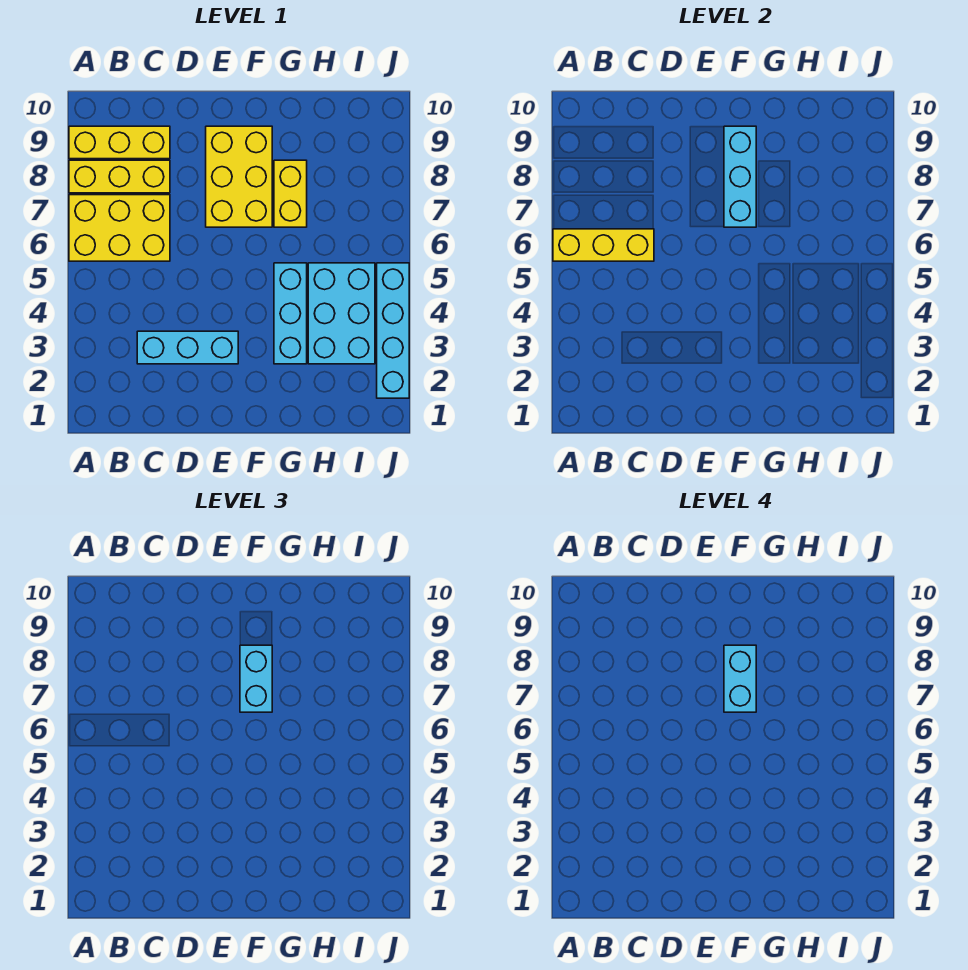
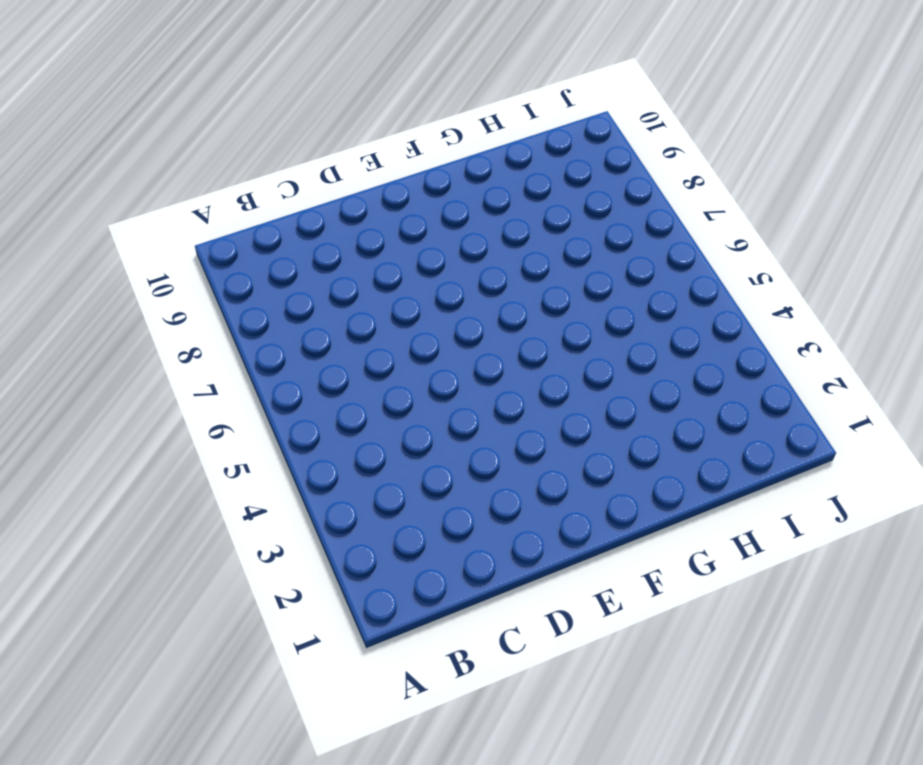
none -> yellow 2x3 brick [69,195,170,261]
none -> yellow 1x3 brick [69,160,170,193]
none -> yellow 1x3 brick [69,126,170,159]

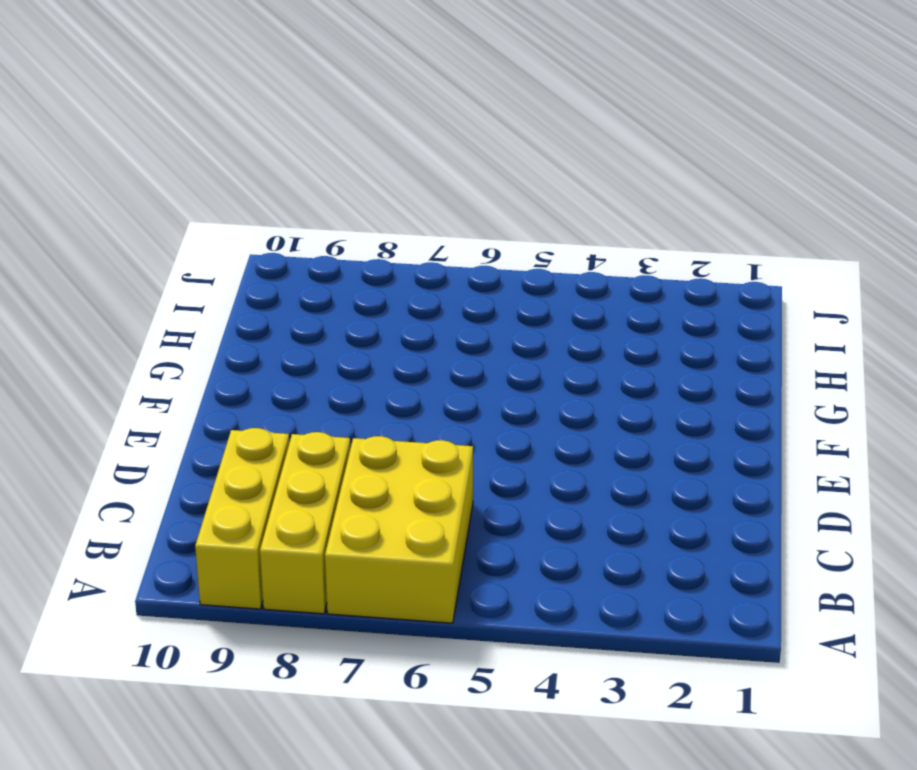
none -> cyan 1x3 brick [137,331,238,364]
none -> yellow 2x3 brick [206,126,272,227]
none -> cyan 1x3 brick [274,263,307,364]

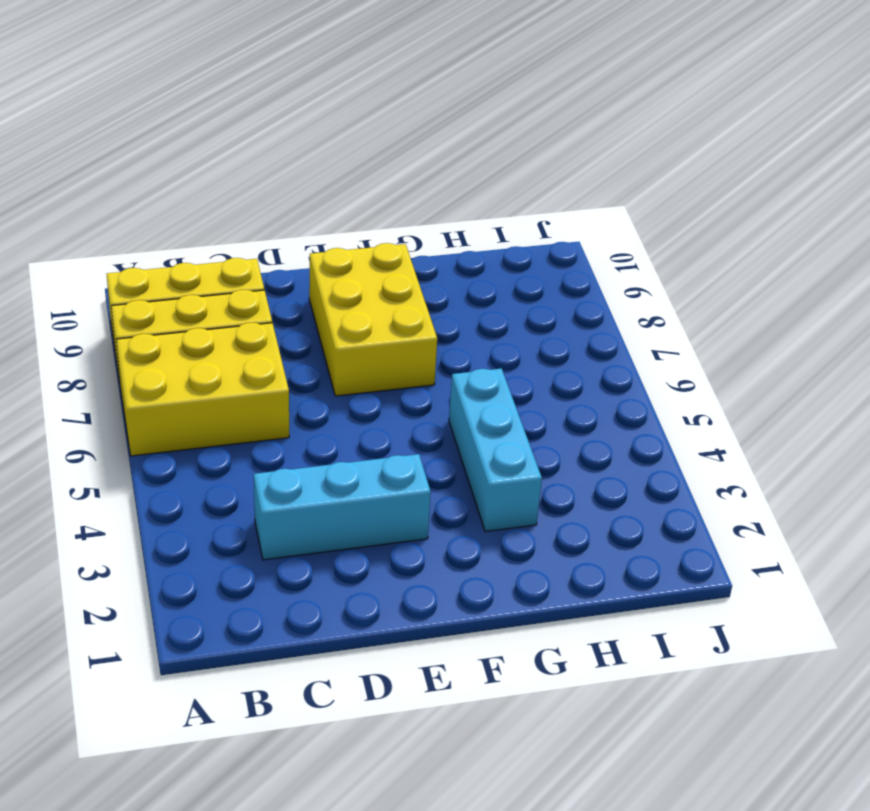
none -> yellow 1x2 brick [274,160,307,227]
none -> cyan 2x3 brick [308,263,375,364]
none -> cyan 1x4 brick [377,263,409,398]

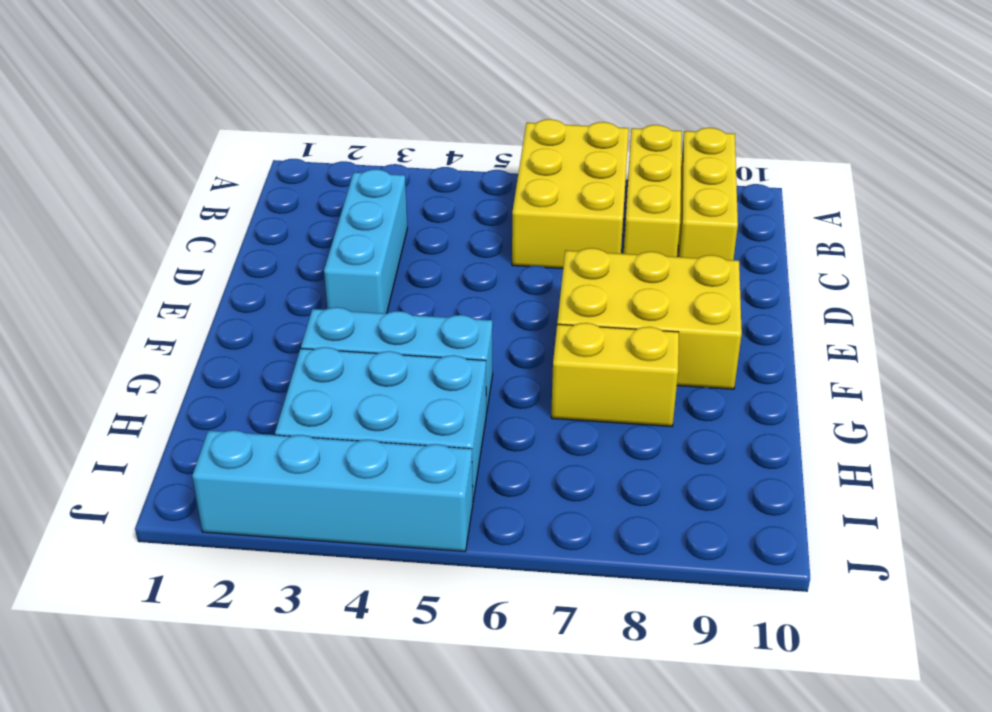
none -> yellow 1x3 brick [553,229,654,261]
none -> cyan 1x3 brick [724,126,756,227]
none -> cyan 1x2 brick [240,645,272,712]

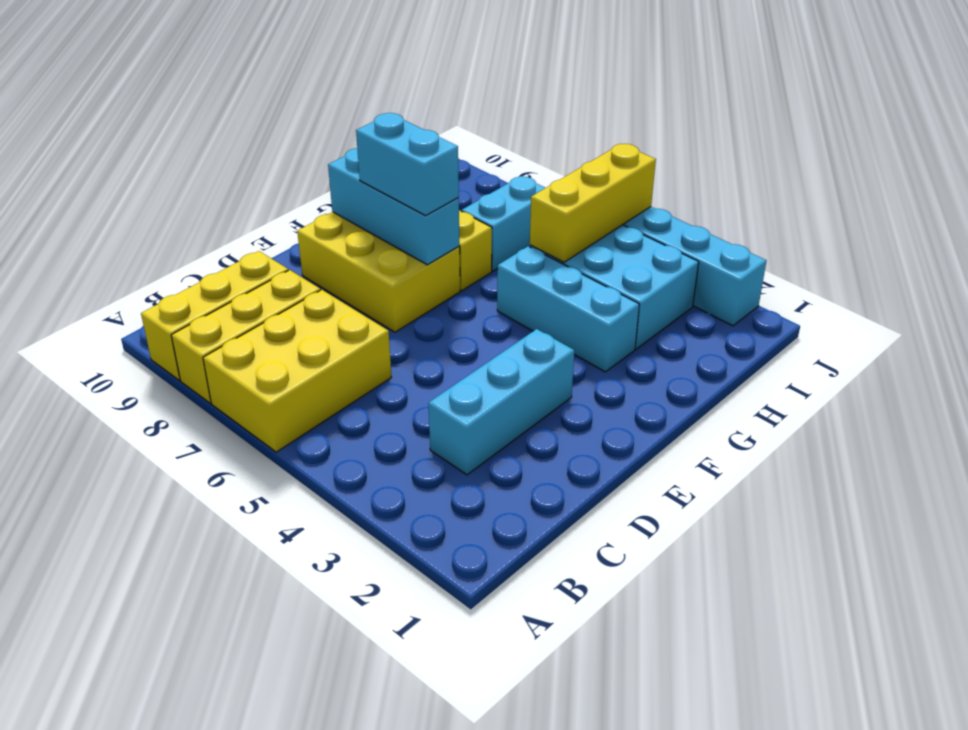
yellow 1x3 brick [530,144,656,262] -> yellow 1x3 brick moved to [553,229,654,261]
cyan 1x2 brick [462,176,545,271] -> cyan 1x2 brick turned to [724,645,756,712]

